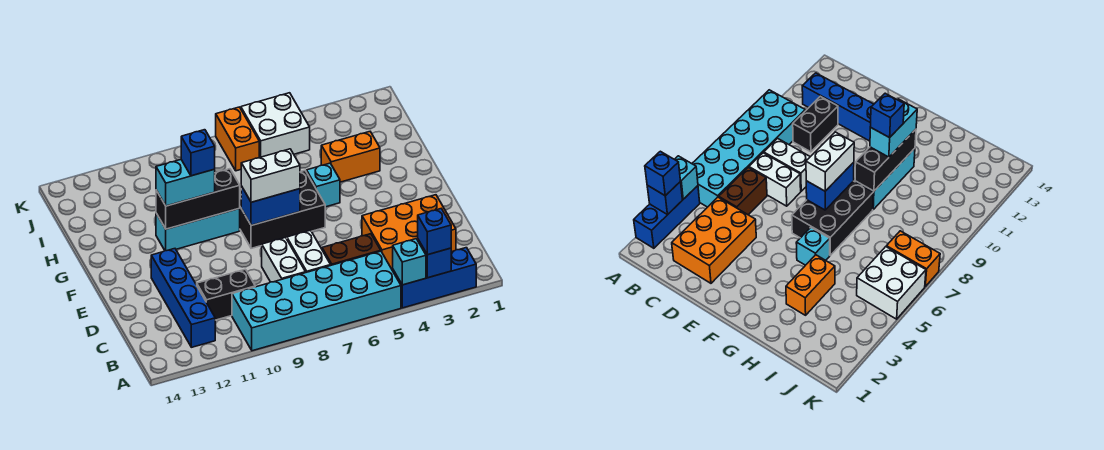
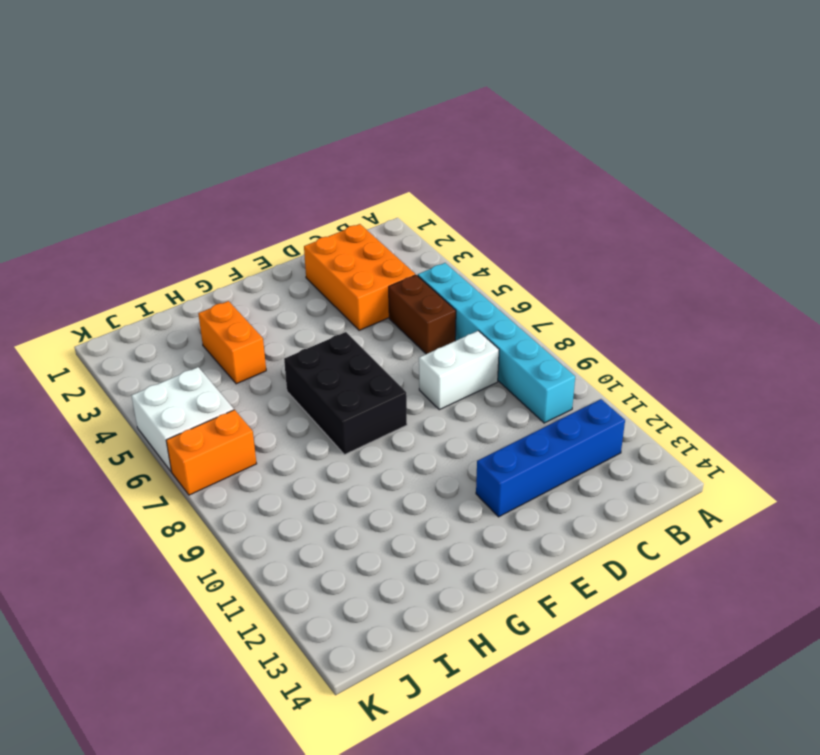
cyan 1x6 brick [418,263,575,423] -> cyan 2x6 brick [232,251,401,351]
none -> blue 1x3 brick [393,248,476,308]
none -> white 1x2 brick [287,230,331,272]
none -> black 1x2 brick [197,269,255,320]

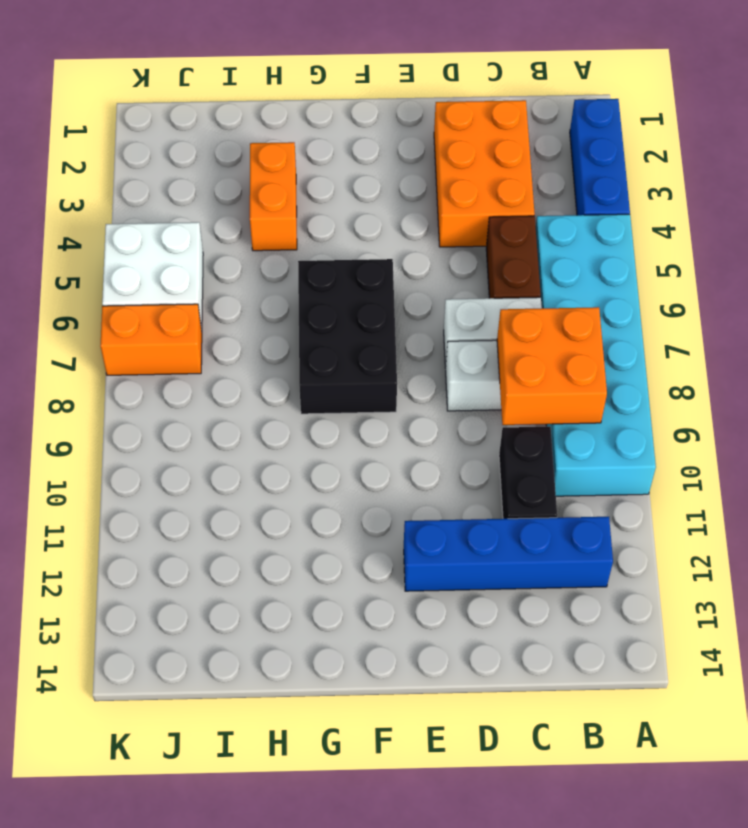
orange 2x2 brick [497,307,607,425] -> none
none -> cyan 1x1 brick [307,163,340,207]
none -> cyan 1x3 brick [156,209,240,251]
none -> blue 1x1 brick [418,240,451,278]

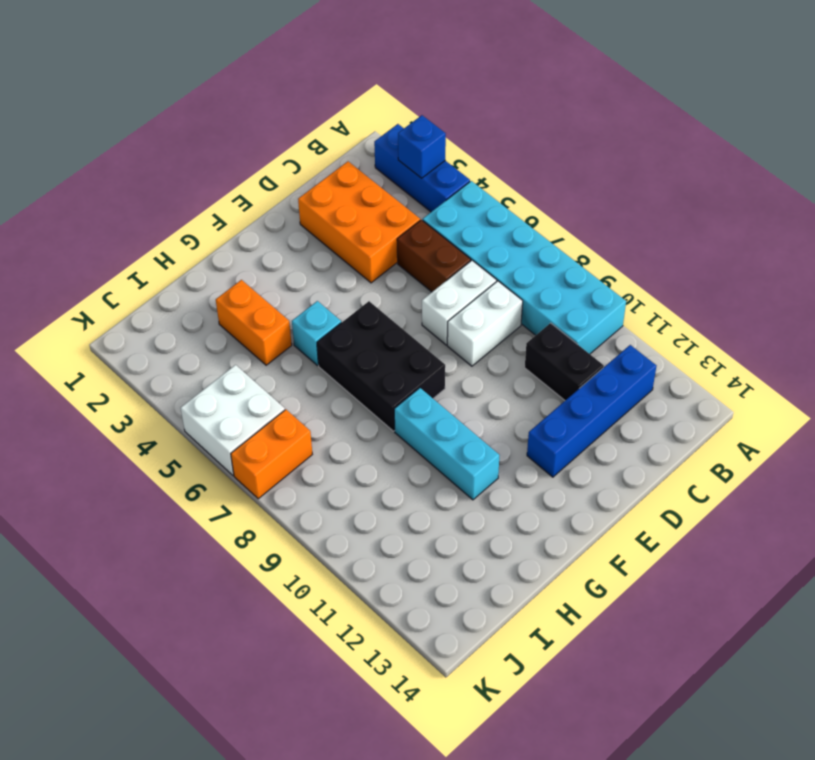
none -> cyan 1x1 brick [393,239,426,285]
none -> blue 1x2 brick [241,186,300,225]
none -> black 1x3 brick [156,169,240,229]

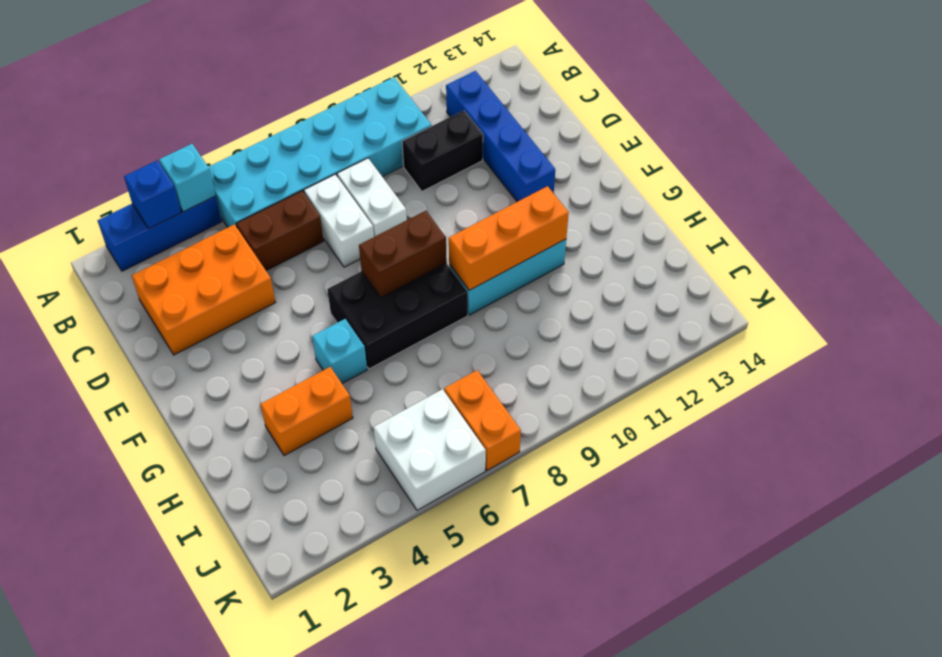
brown 1x2 brick [359,211,447,297] -> blue 1x2 brick [241,186,300,225]
orange 1x3 brick [449,186,569,290] -> black 1x3 brick [156,169,240,229]
none -> blue 1x1 brick [418,209,451,255]
none -> white 1x2 brick [241,149,300,202]
none -> cyan 1x2 brick [156,160,215,206]

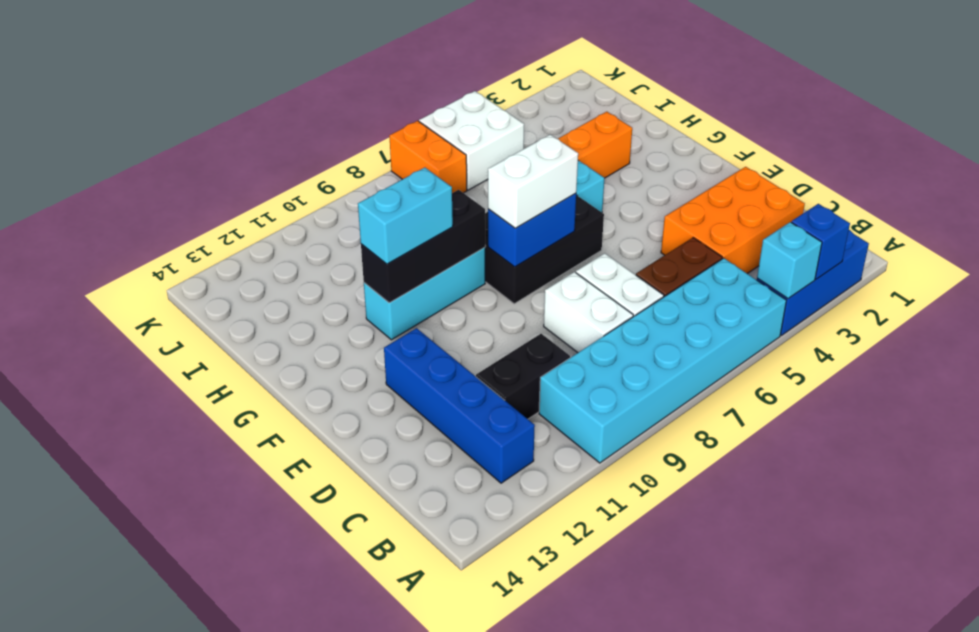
none -> blue 1x1 brick [418,209,451,255]
none -> blue 1x1 brick [181,130,215,176]

